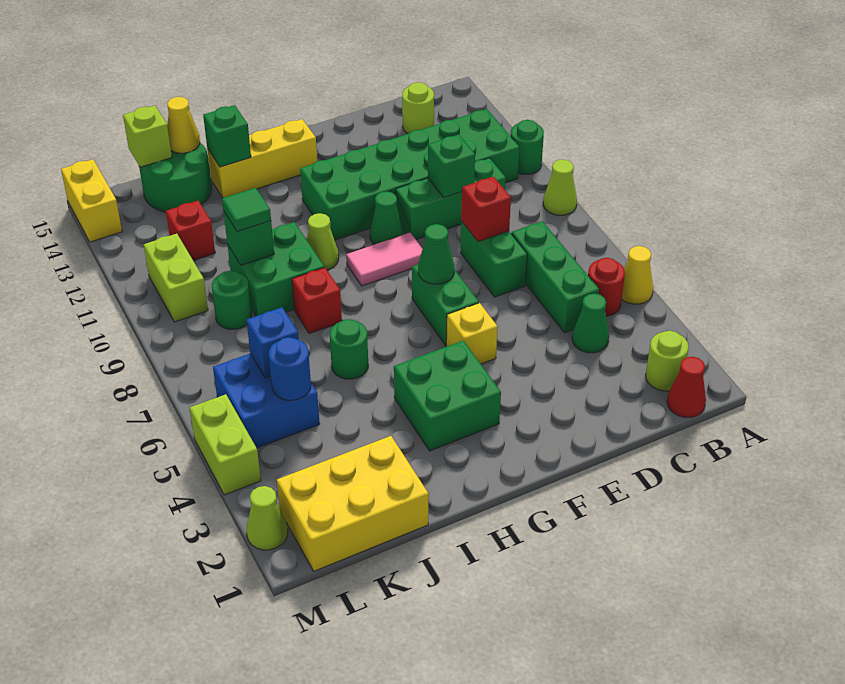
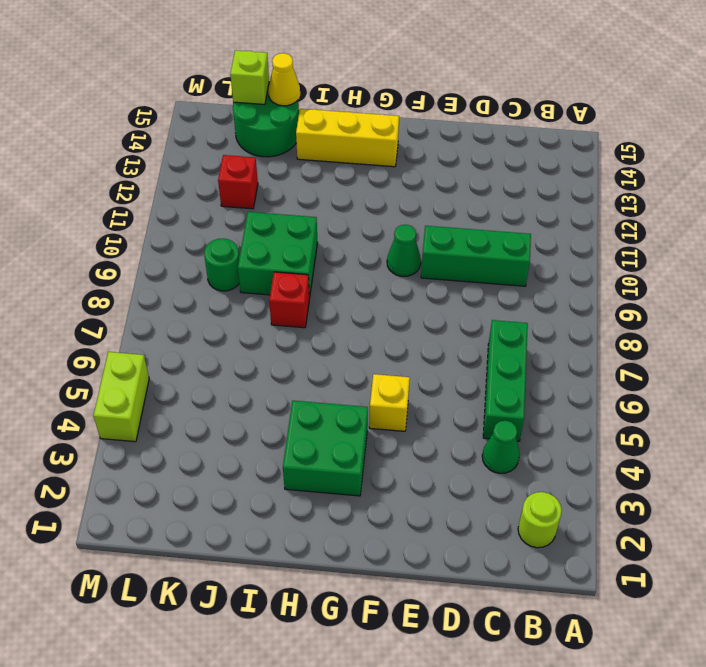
none -> yellow 1x1 cone [622,246,653,304]
none -> lime 1x1 cone [543,160,577,215]
none -> green 1x1 round brick [511,120,544,174]
none -> red 1x1 cone [667,357,706,417]

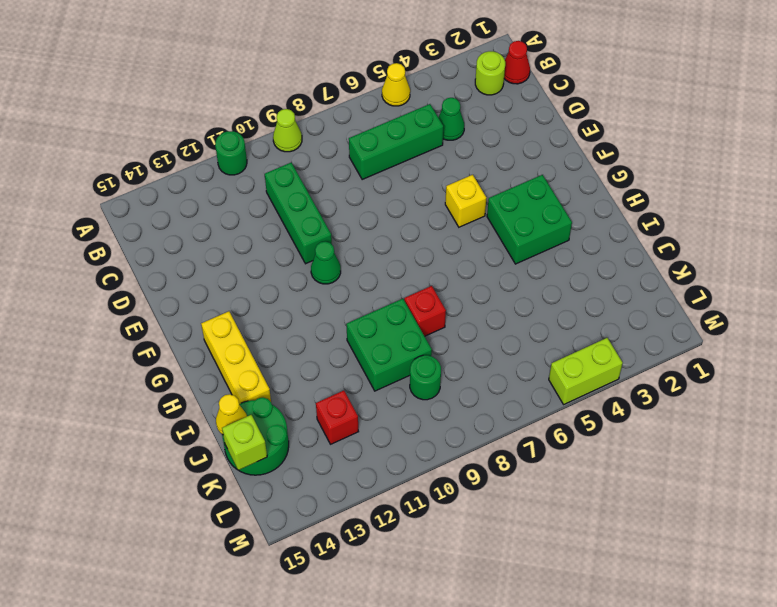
none -> red 1x1 round brick [588,258,625,316]
none -> green 2x6 brick [300,109,519,240]
none -> lime 1x1 round brick [402,82,434,134]
none -> green 1x2 brick [461,221,527,297]

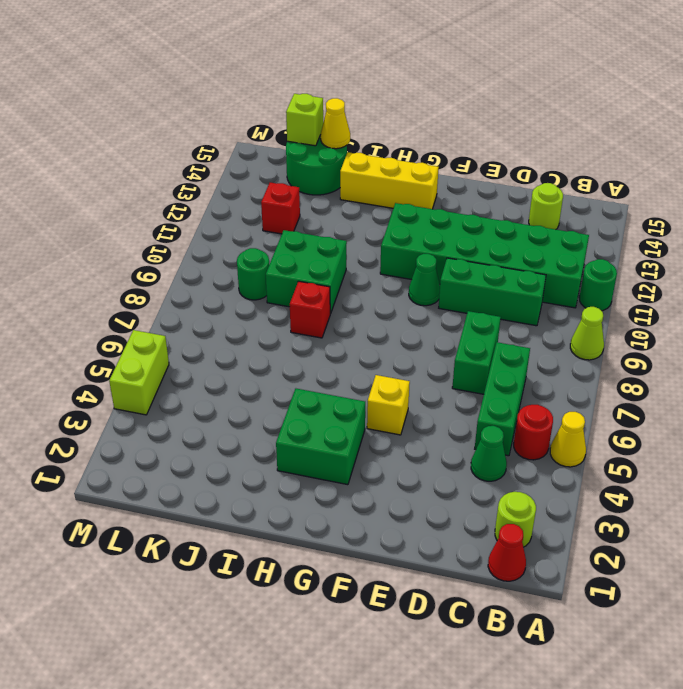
none -> green 1x2 brick [412,264,479,345]
none -> pink 1x2 tile [346,233,422,286]
none -> lime 1x1 cone [307,213,339,270]
none -> green 1x1 round brick [330,319,368,379]

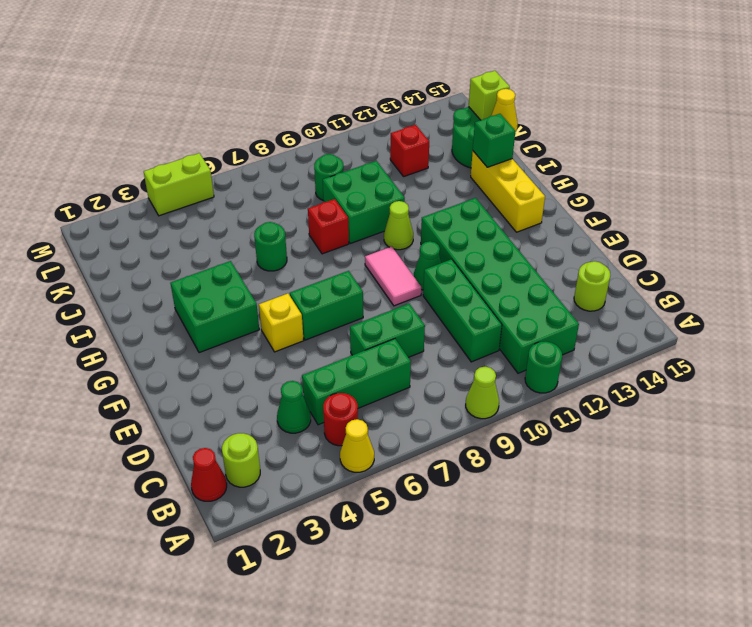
none -> yellow 2x3 brick [277,436,429,571]
none -> blue 2x2 brick [213,354,320,448]
none -> lime 1x2 brick [144,234,208,322]
none -> lime 1x1 cone [246,486,288,550]

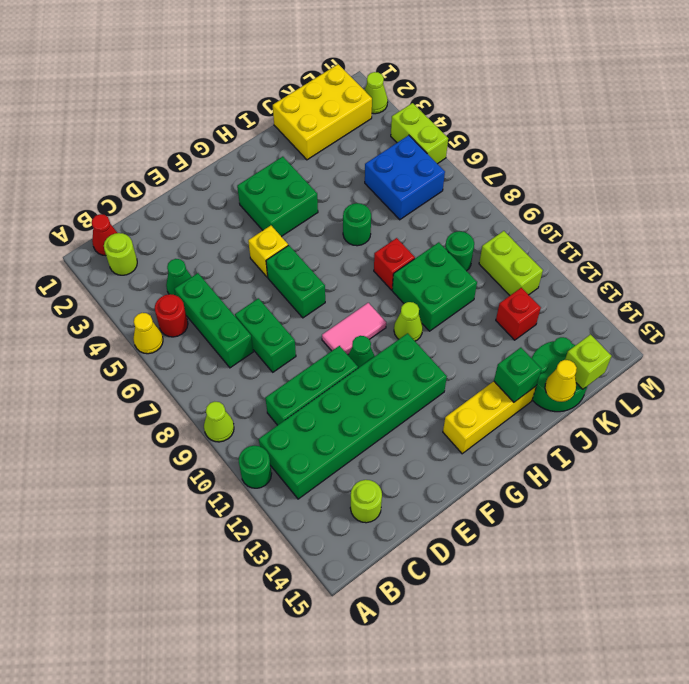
none -> yellow 1x2 brick [61,159,122,242]
none -> red 1x1 brick [461,177,511,242]
none -> green 1x1 brick [428,135,475,198]
none -> green 1x1 cone [418,224,454,284]

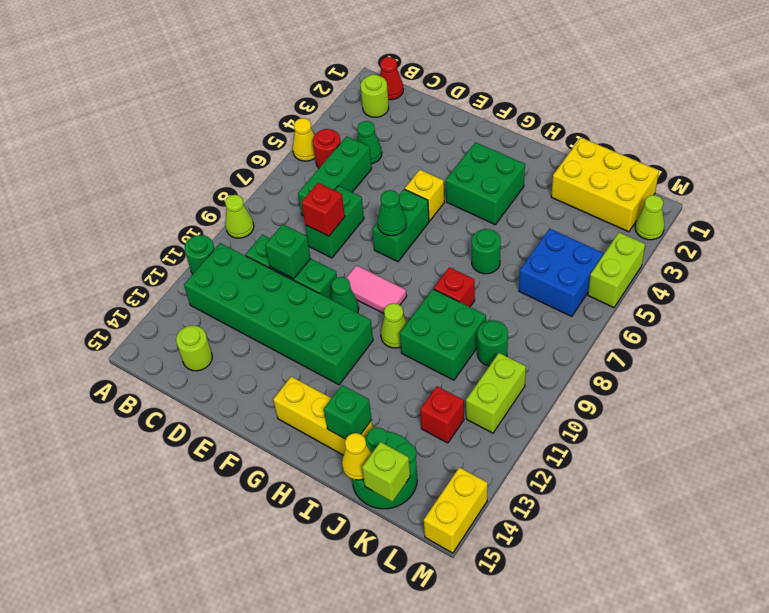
none -> green 1x1 brick [223,211,274,265]
none -> blue 1x1 round brick [269,337,311,400]
none -> blue 1x1 brick [247,307,299,378]
none -> green 1x1 tile [222,188,271,232]

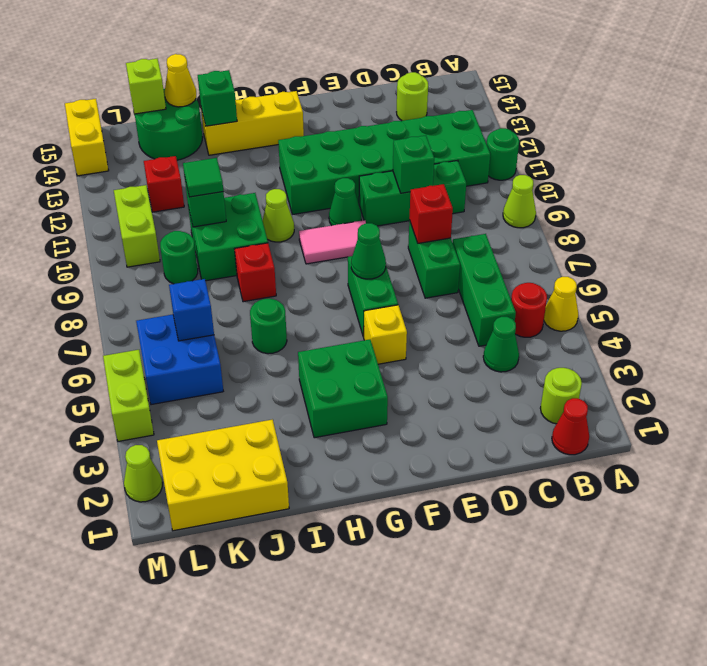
none -> blue 1x1 round brick [269,337,311,400]

